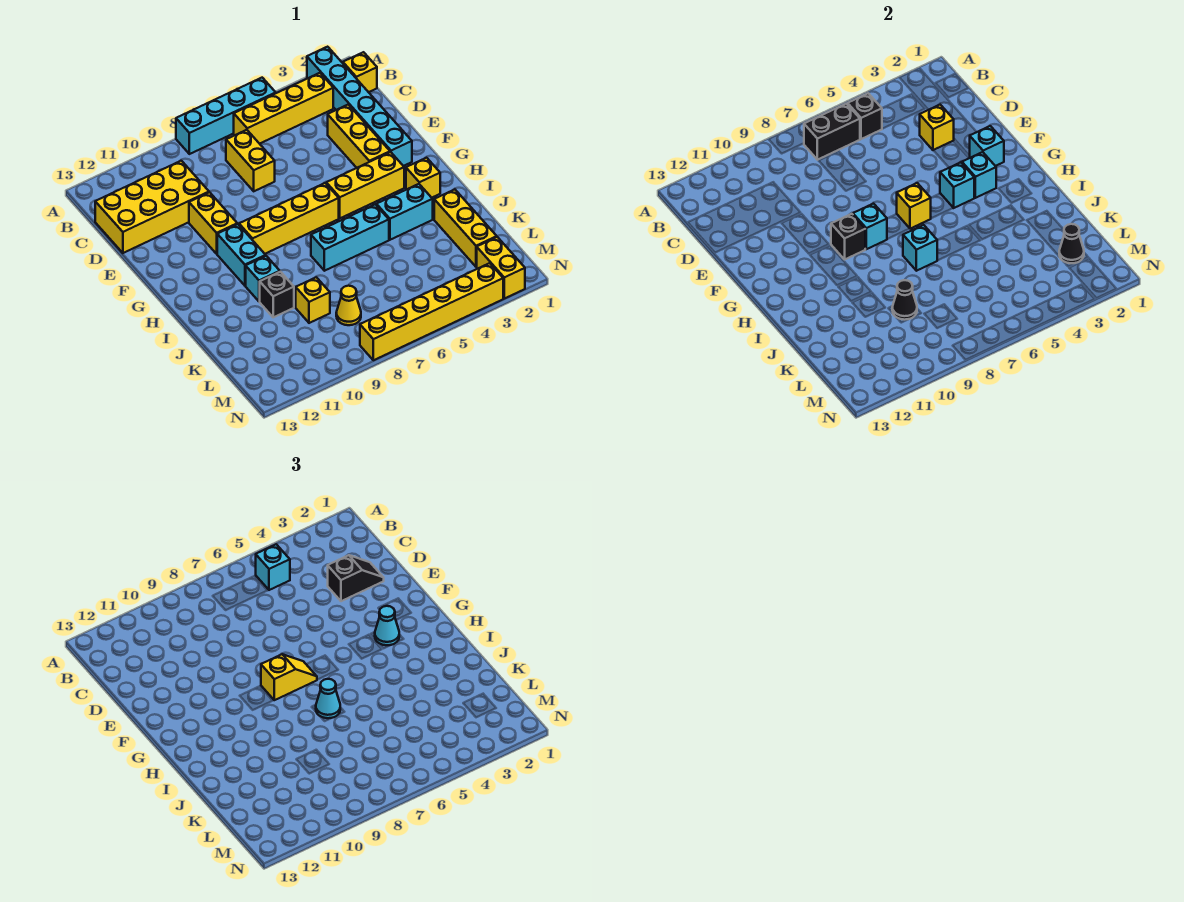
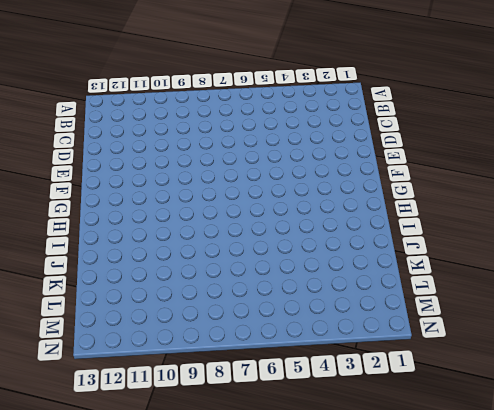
none -> cyan 1x6 brick [307,47,412,166]
none -> cyan 1x4 brick [176,78,276,154]
none -> yellow 1x1 brick [343,52,377,92]
none -> yellow 1x4 brick [234,73,333,144]

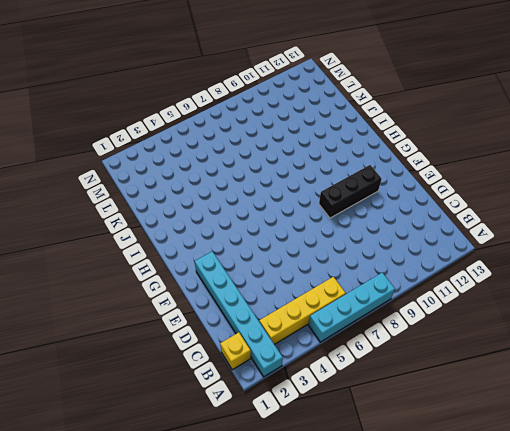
black 1x3 brick [319,165,382,218] -> yellow 1x2 brick [189,192,237,254]
none -> yellow 1x2 brick [226,130,275,191]
none -> yellow 2x4 brick [95,161,209,253]
none -> yellow 1x3 brick [328,105,390,168]
none -> yellow 1x3 brick [326,152,404,218]

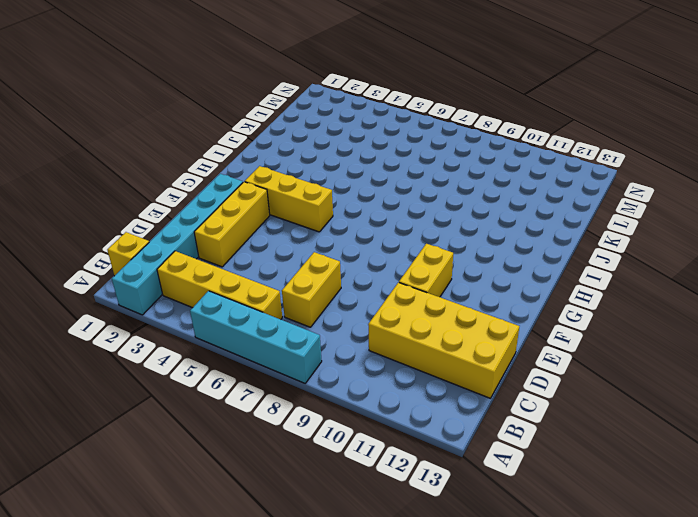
none -> yellow 1x4 brick [239,183,339,254]
none -> cyan 1x2 brick [217,224,266,286]
none -> yellow 1x1 brick [406,158,440,198]
none -> cyan 1x2 brick [376,184,433,240]

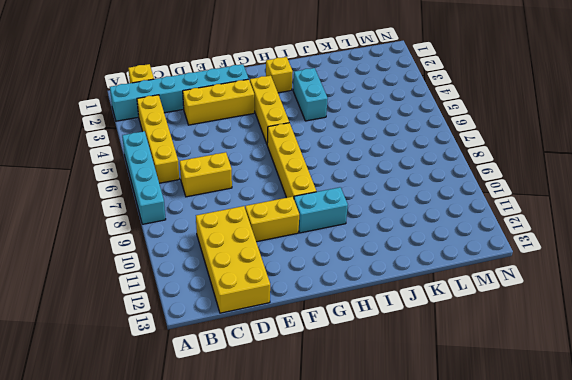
none -> cyan 1x3 brick [311,204,389,271]
none -> cyan 1x1 brick [246,256,280,302]
none -> yellow 1x3 brick [434,189,497,267]
none -> black 1x1 brick [260,272,294,317]

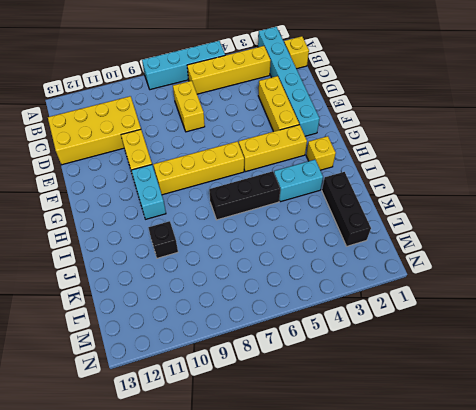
black 1x3 brick [209,171,280,220] -> cyan 1x3 brick [311,204,389,271]
black 1x3 brick [322,172,371,246] -> yellow 1x3 brick [434,189,497,267]
none -> cyan 1x1 brick [246,256,280,302]
none -> yellow 1x1 brick [296,277,330,323]
none -> yellow 1x1 cone [336,286,361,325]
none -> yellow 1x2 brick [477,237,525,299]

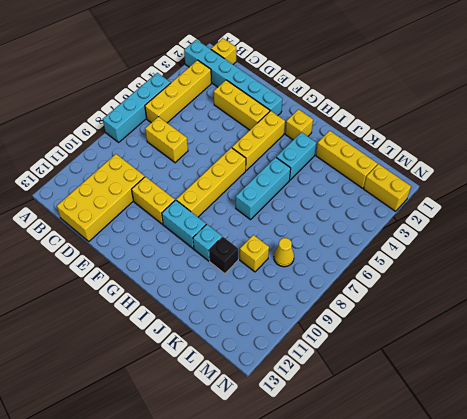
none -> yellow 1x6 brick [360,263,503,360]
none -> black 1x1 brick [848,93,882,139]
none -> black 1x2 brick [804,104,860,160]
none -> yellow 1x1 brick [920,105,954,150]

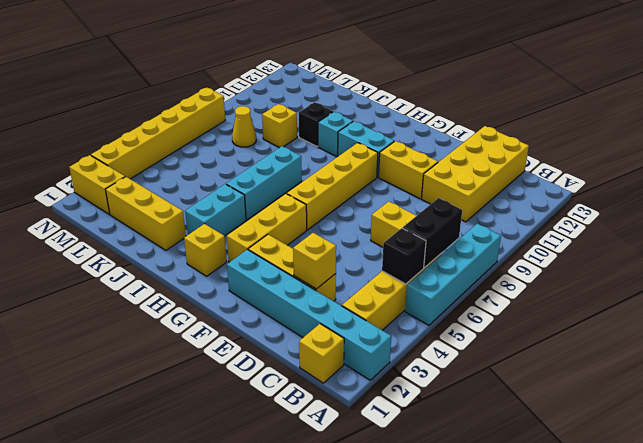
none -> cyan 1x1 brick [970,126,1004,166]
none -> cyan 1x1 brick [962,152,996,198]
none -> cyan 1x1 brick [940,162,974,208]
none -> yellow 1x1 brick [897,183,931,229]

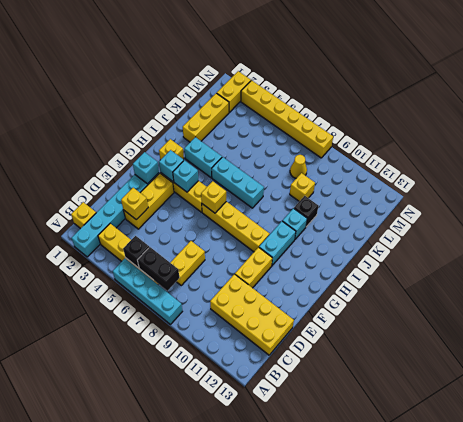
none -> cyan 1x1 brick [853,204,887,249]
none -> black 1x1 brick [831,214,865,259]
none -> cyan 1x1 brick [903,225,937,271]
none -> black 1x1 cone [892,280,917,320]

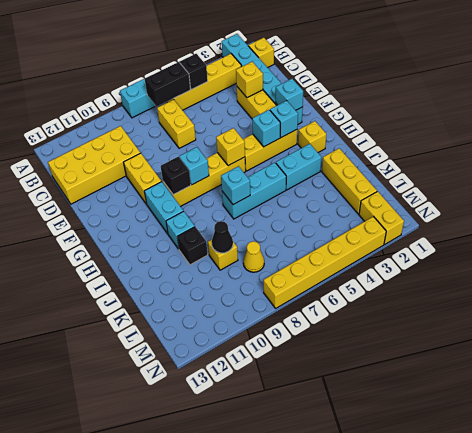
none -> black 1x1 cone [1059,224,1084,263]
none -> cyan 1x1 brick [256,544,290,590]
none -> black 1x2 slope [328,555,384,601]
none -> cyan 1x1 cone [375,606,399,645]

